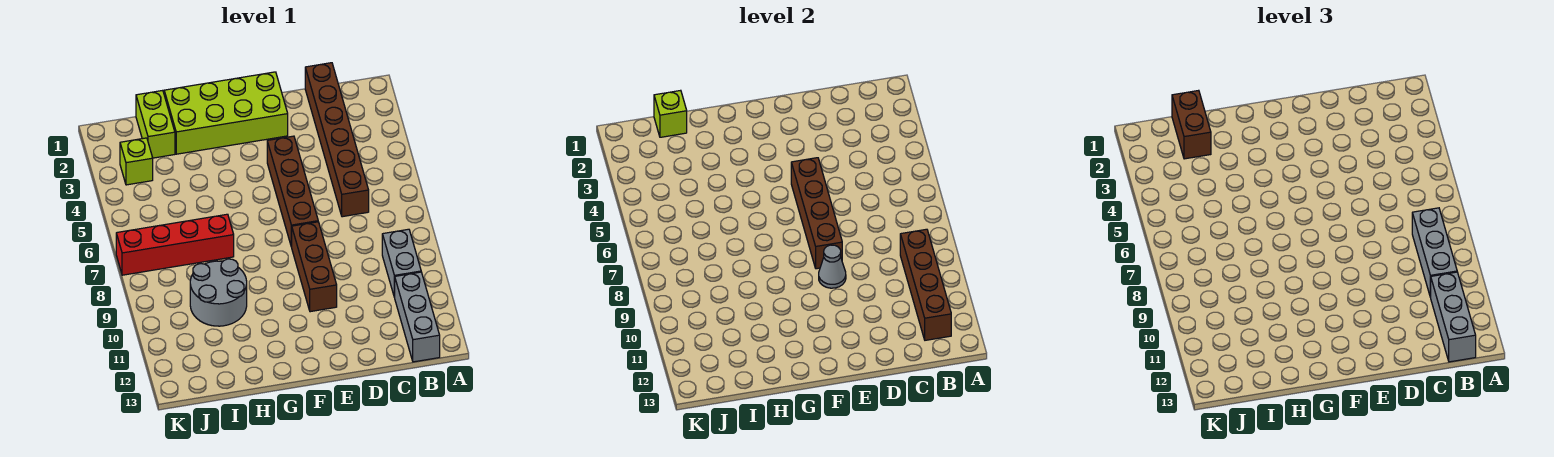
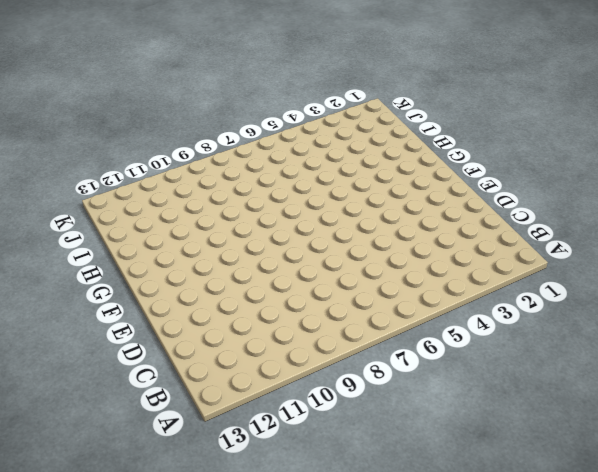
none -> grey 1x2 brick [382,229,421,297]
none -> grey 1x3 brick [395,272,440,362]
none -> brown 1x6 brick [305,63,369,217]

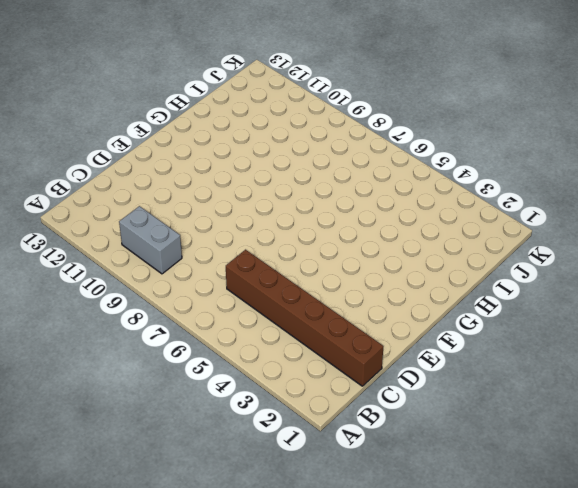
none -> grey 1x3 brick [395,272,440,362]
none -> lime 2x4 brick [164,72,288,154]
none -> brown 1x4 brick [267,136,318,247]

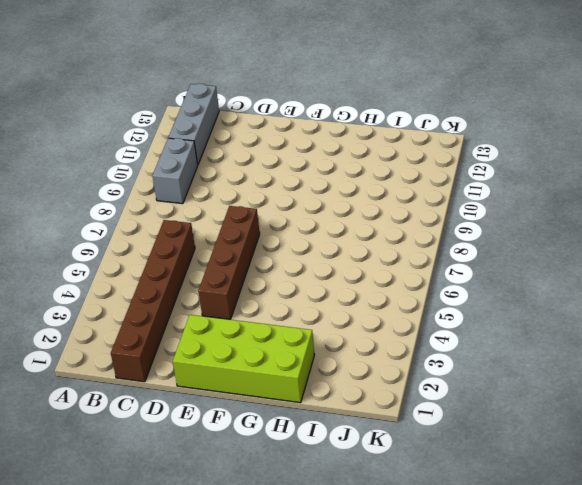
none -> brown 1x3 brick [292,222,337,312]
none -> red 1x4 brick [116,214,234,275]
none -> grey 2x2 round brick [190,259,247,326]

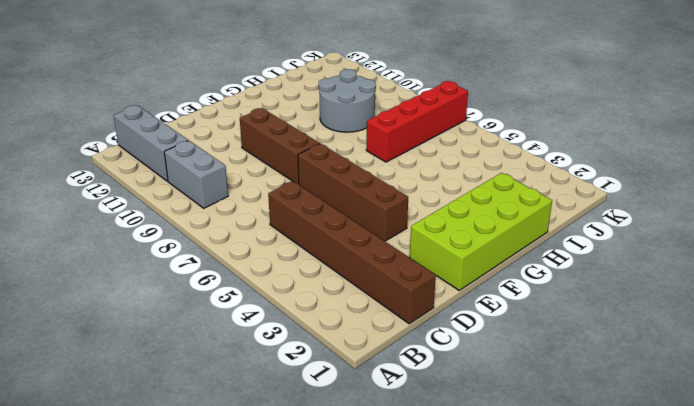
none -> lime 1x2 brick [136,90,175,158]
none -> lime 1x1 brick [120,138,153,185]
none -> brown 1x4 brick [900,229,951,340]

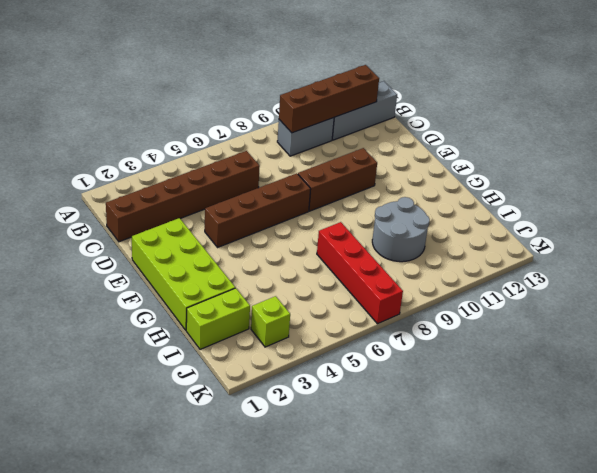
none -> brown 1x4 brick [791,158,842,269]
none -> grey 1x1 cone [819,245,846,288]
none -> lime 1x1 brick [654,90,687,137]

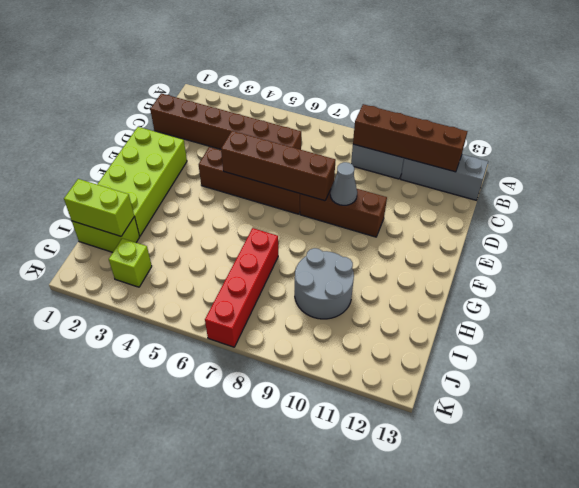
lime 1x2 brick [64,179,134,236] -> lime 1x1 brick [654,90,687,137]
none -> grey 1x3 brick [1412,208,1457,297]
none -> grey 1x3 brick [1431,272,1476,362]
none -> brown 1x2 brick [1172,90,1211,159]

